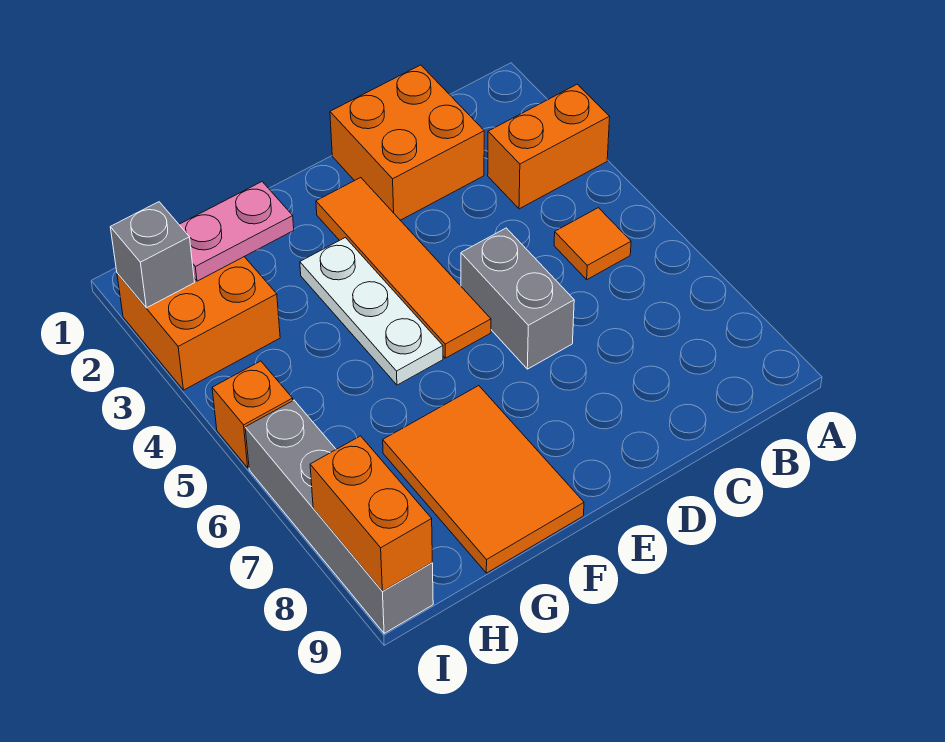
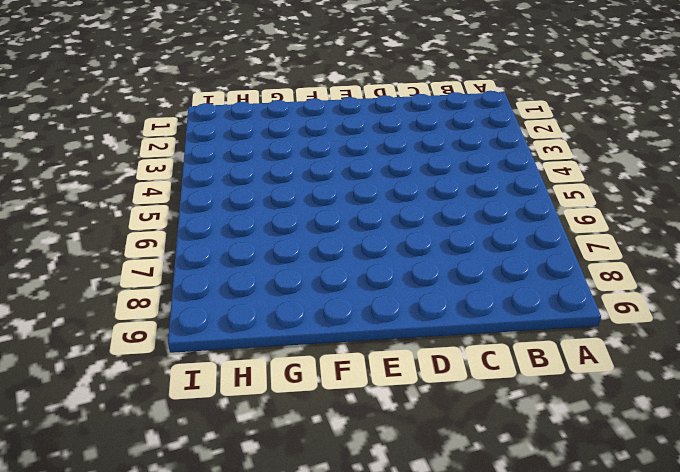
none -> orange 1x2 brick [488,84,610,209]
none -> orange 1x1 tile [554,208,631,280]
none -> orange 2x2 brick [330,65,484,220]

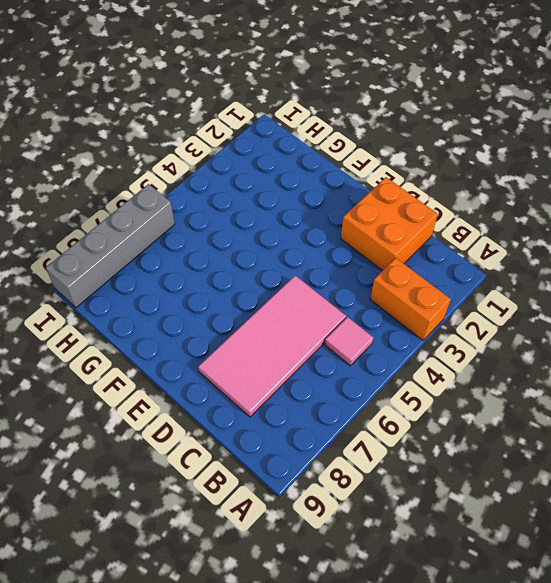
pink 1x1 tile [325,317,374,366] -> orange 1x1 tile [554,208,631,280]
pink 2x4 tile [198,275,346,417] -> grey 1x2 brick [461,228,574,369]
none -> orange 1x4 tile [316,178,491,358]
none -> white 1x3 plate [300,238,443,385]
none -> orange 2x3 tile [383,386,584,573]

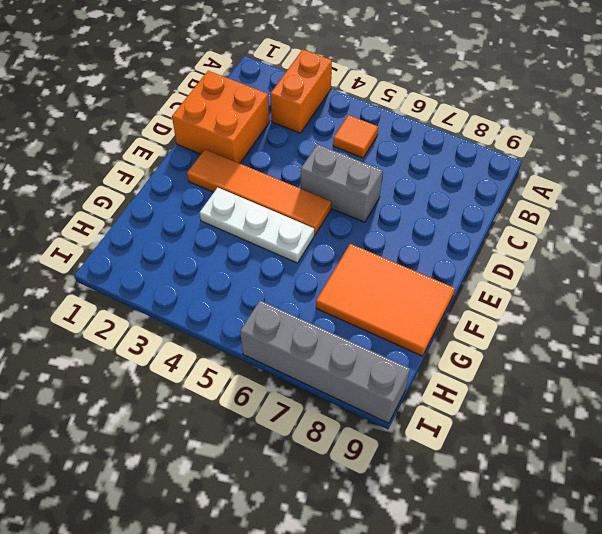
none -> orange 2x2 brick [117,257,280,390]
none -> orange 1x1 brick [212,361,293,468]
none -> pink 1x2 plate [179,182,294,281]

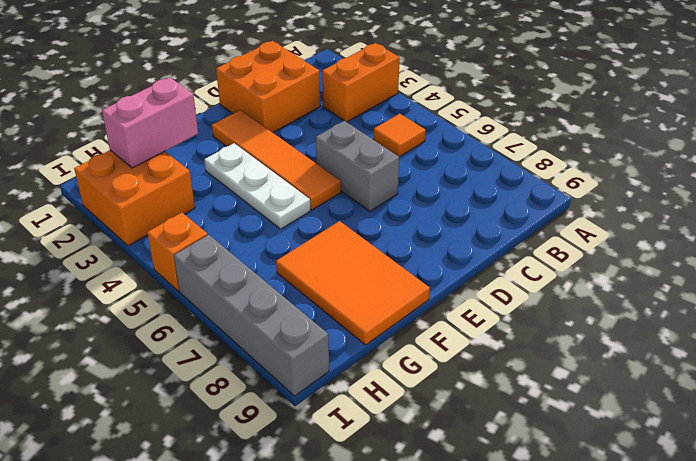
pink 1x2 brick [102,77,198,168] -> pink 1x2 plate [179,182,294,281]
none -> grey 1x1 brick [110,202,195,308]
none -> orange 1x2 brick [310,436,432,591]

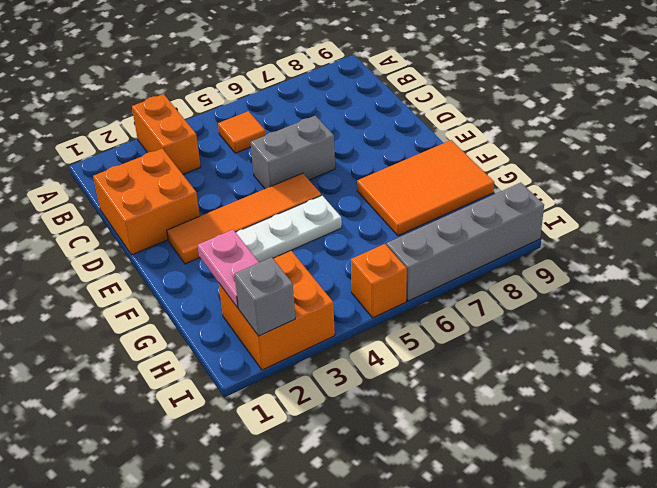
none -> orange 1x2 brick [310,436,432,591]

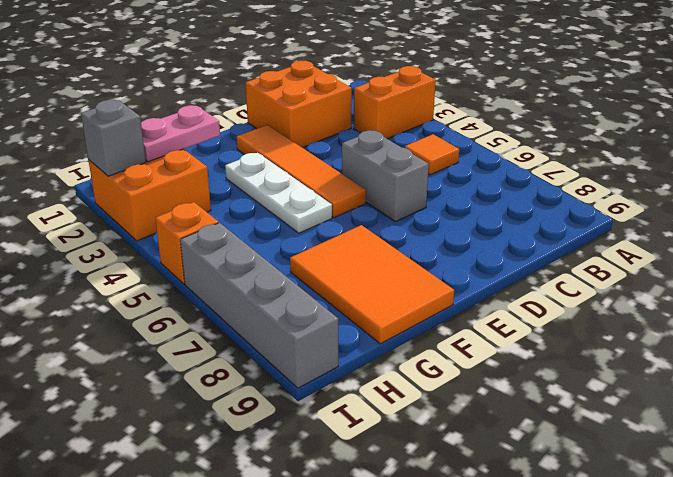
none -> orange 1x2 brick [310,436,432,591]

